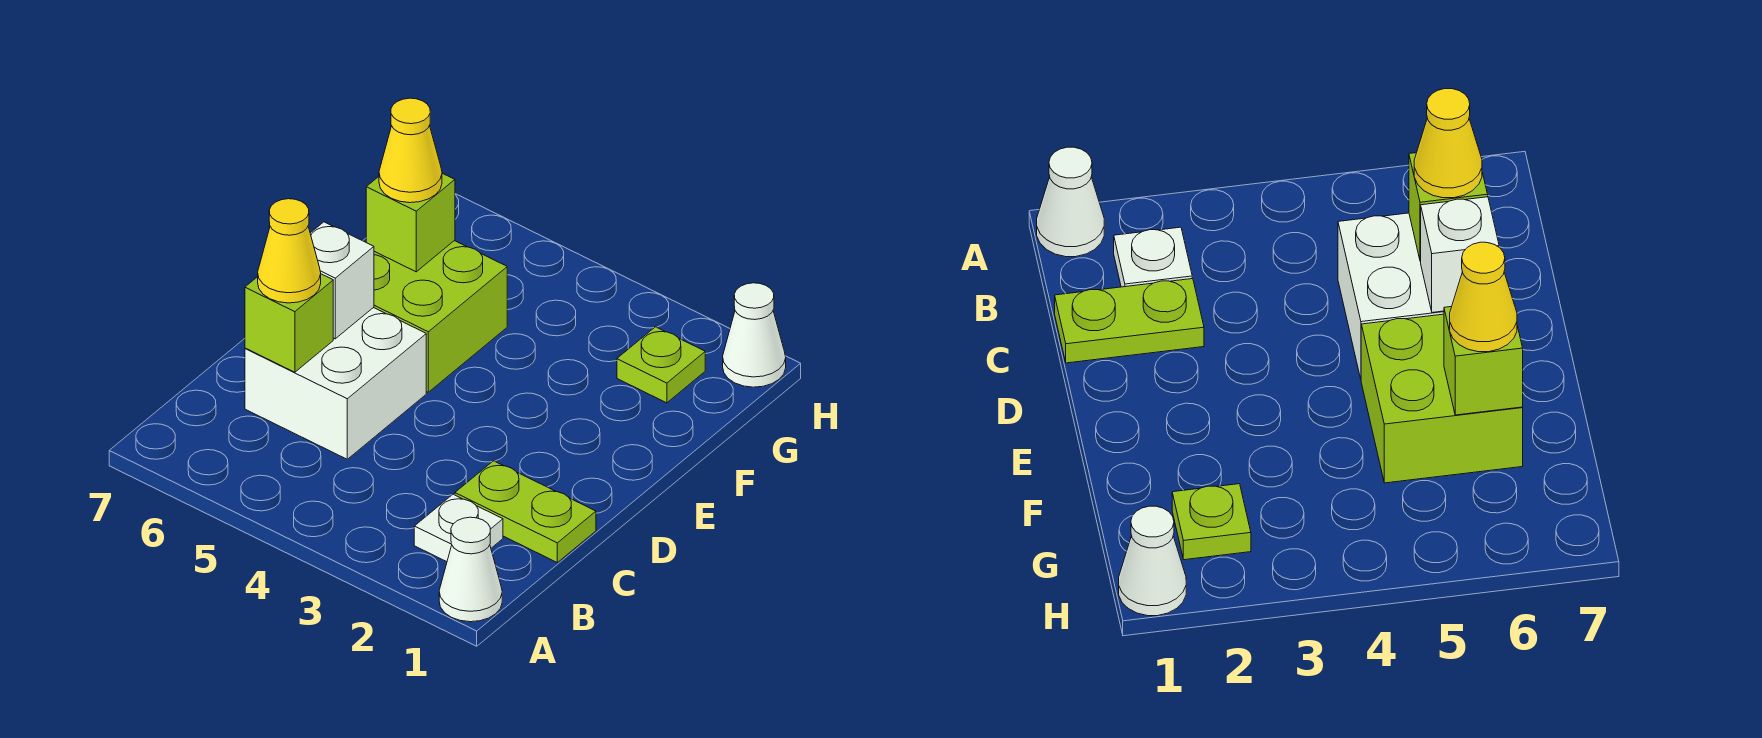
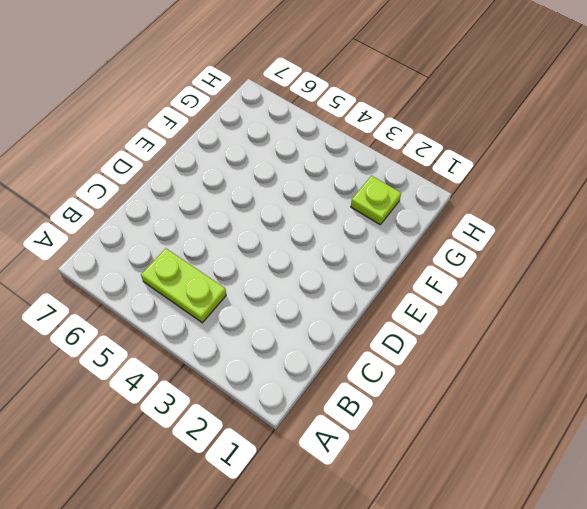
lime 1x2 plate [141,248,226,323] -> lime 1x2 plate moved to [455,461,596,562]
none -> white 1x1 cone [439,517,502,622]
none -> white 1x1 plate [414,494,503,562]
none -> white 2x2 brick [245,308,426,459]

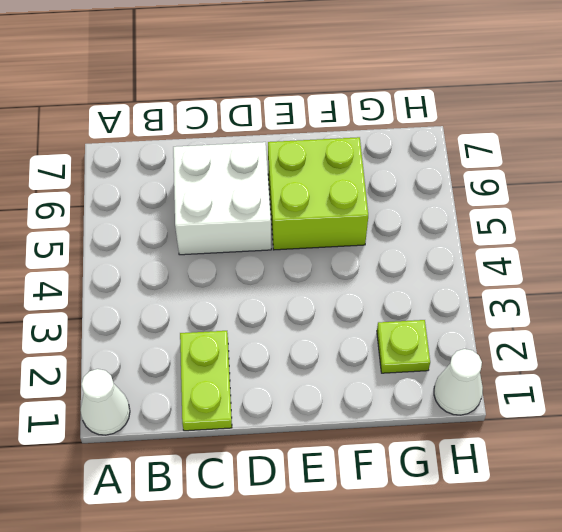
none -> white 1x1 plate [414,494,503,562]
none -> lime 1x1 brick [245,274,333,372]
none -> white 1x1 brick [310,222,374,339]

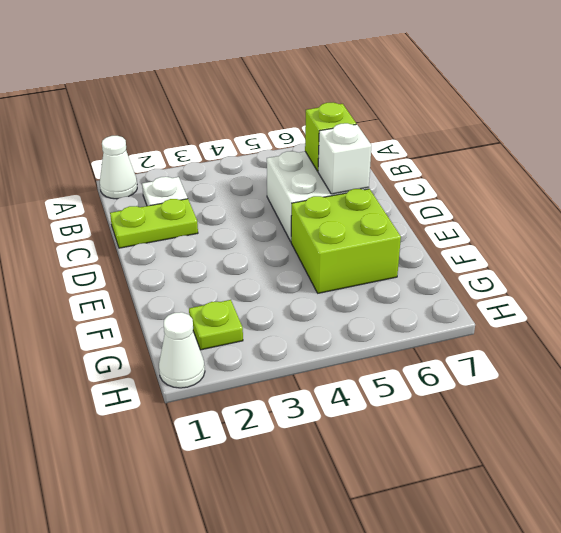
none -> lime 1x1 brick [366,173,455,272]
none -> yellow 1x1 cone [258,199,321,303]
none -> yellow 1x1 cone [379,98,442,203]

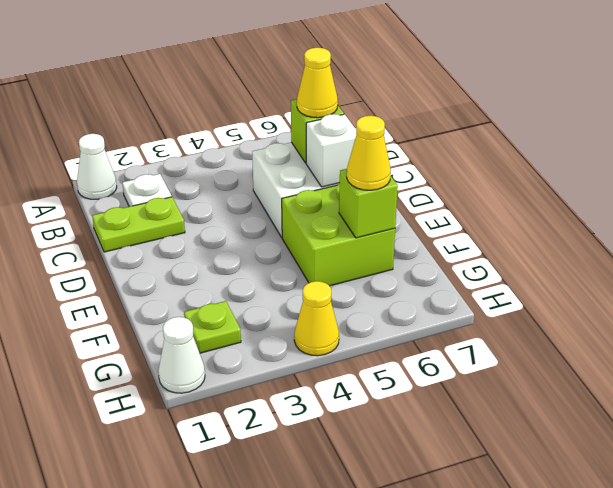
yellow 1x1 cone [294,281,339,356] -> none

